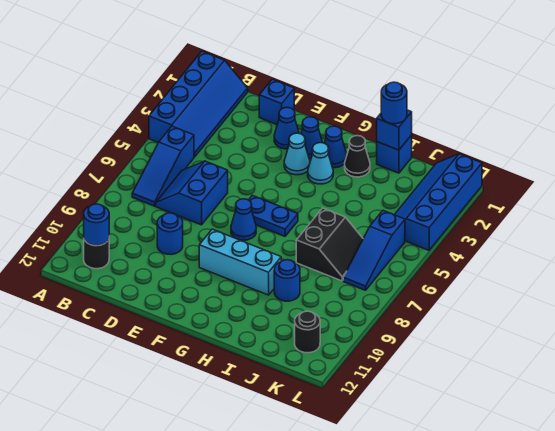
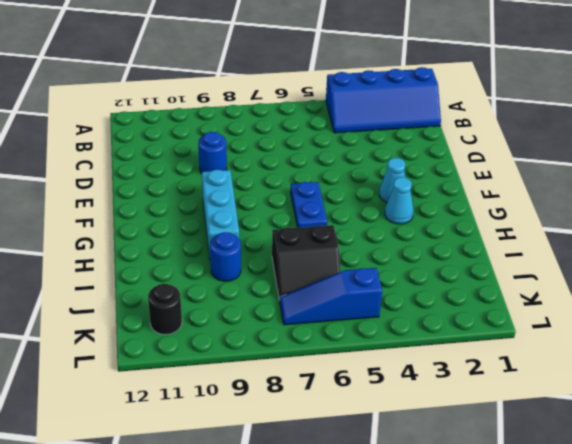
none -> blue 1x3 slope [132,126,194,206]
none -> black 1x1 round brick [84,239,109,269]
none -> blue 2x2 slope [156,161,228,225]

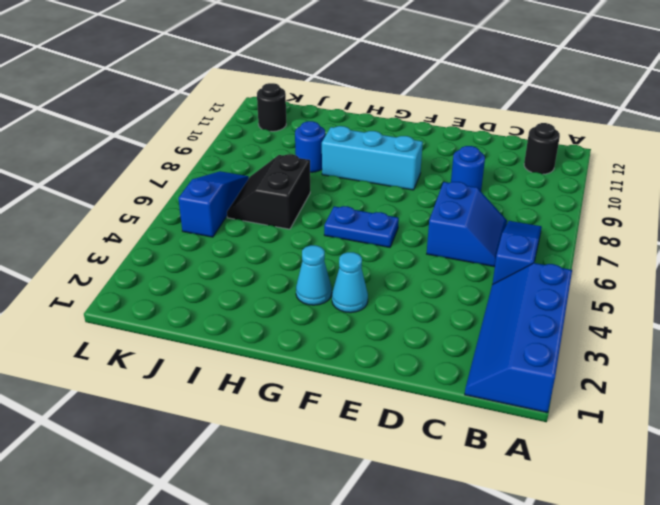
none -> blue 1x1 brick [259,79,294,125]
none -> blue 1x1 cone [274,108,299,149]
none -> blue 1x1 cone [301,117,323,158]

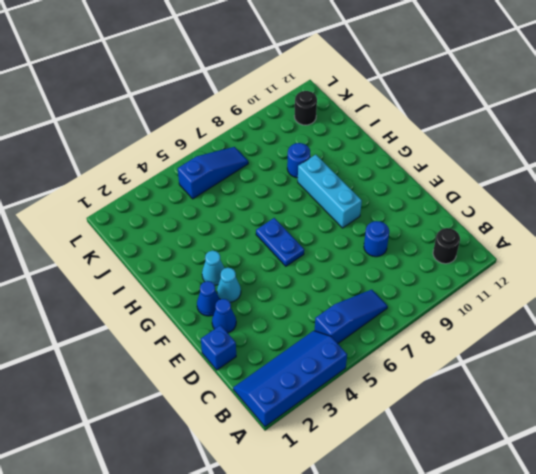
none -> blue 2x2 slope [156,161,228,225]
none -> blue 1x1 cone [231,199,256,240]
none -> blue 1x1 cone [324,126,347,168]

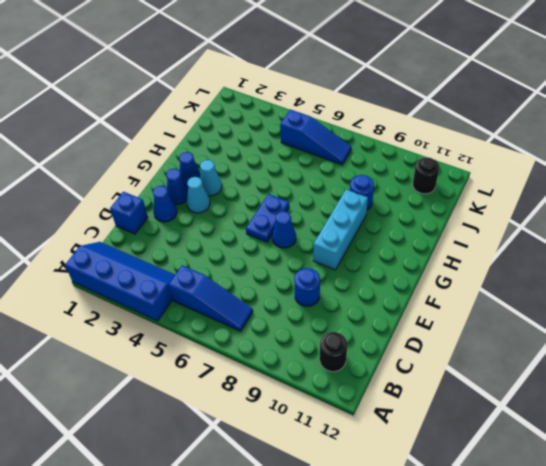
none -> blue 2x2 slope [156,161,228,225]
none -> black 1x1 cone [345,136,370,177]
none -> blue 1x1 brick [377,135,412,173]

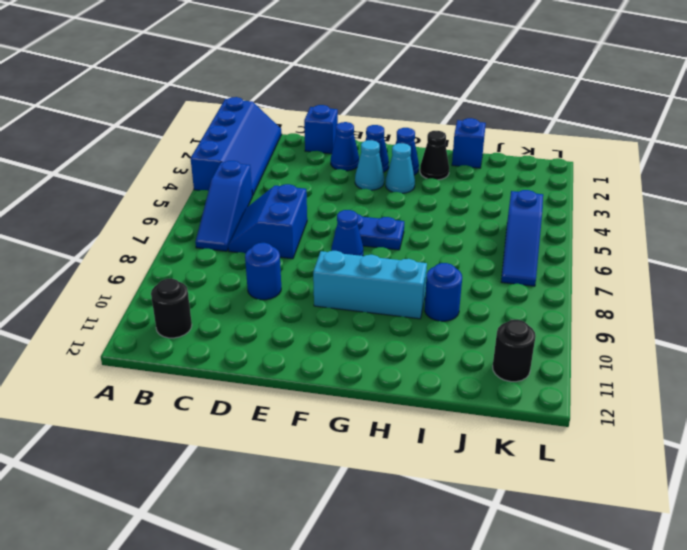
none -> black 2x2 slope [296,208,363,281]
none -> blue 2x4 slope [395,154,482,250]
none -> blue 1x1 round brick [84,204,109,246]

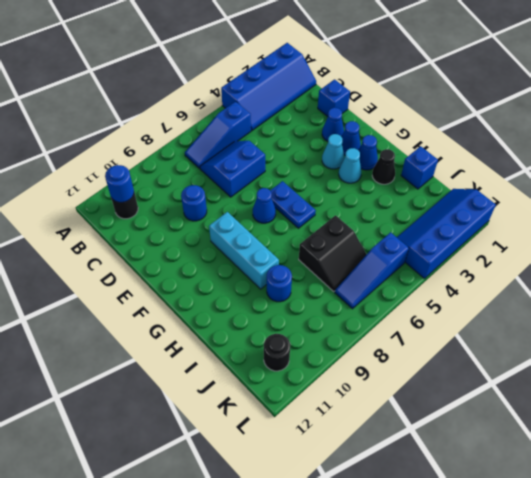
none -> blue 1x1 brick [377,110,412,150]
none -> blue 1x1 round brick [381,82,407,124]

